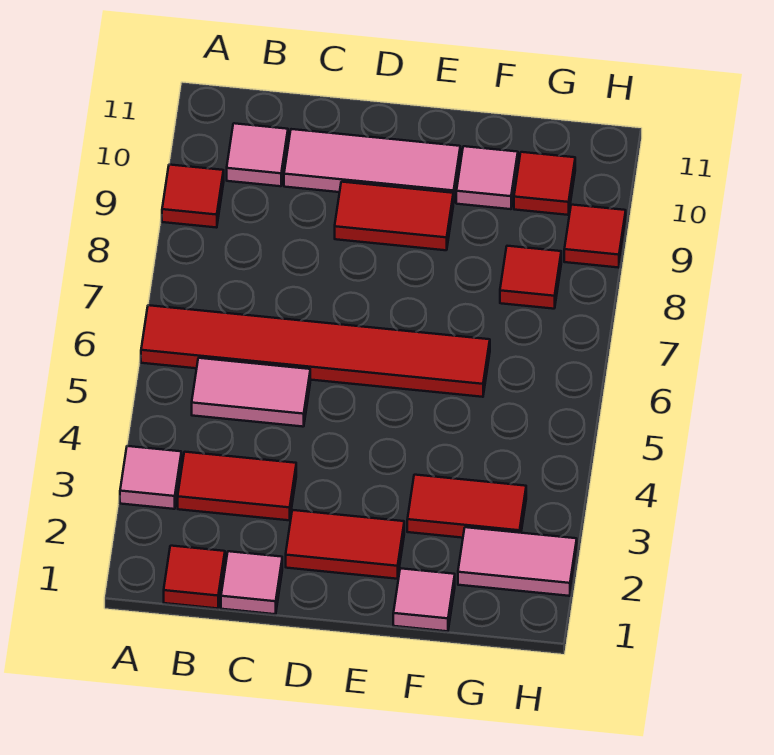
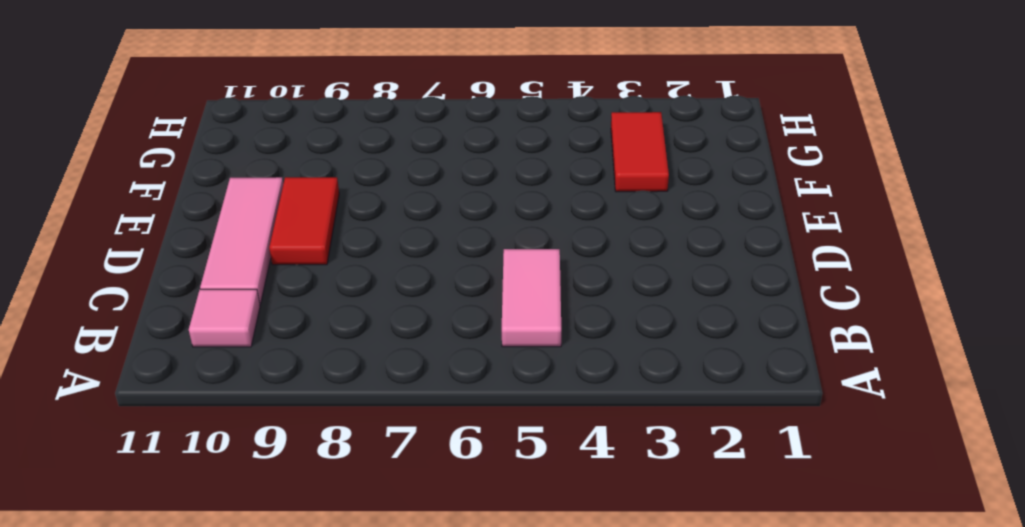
none -> pink 1x1 tile [120,446,181,509]
none -> red 1x6 tile [141,305,490,397]
none -> red 1x1 tile [162,165,224,228]

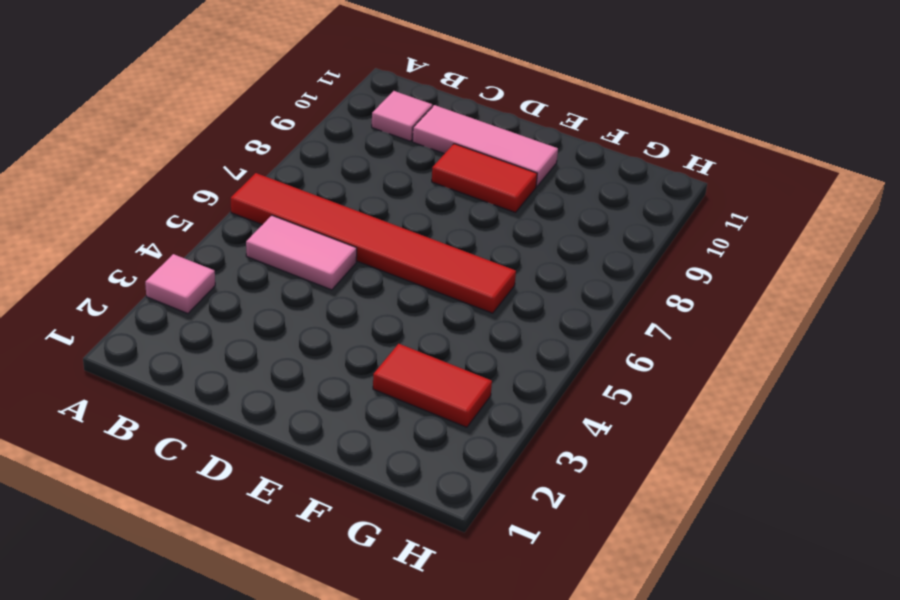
none -> red 1x1 tile [162,165,224,228]
none -> red 1x1 tile [164,546,225,609]
none -> red 1x2 tile [178,452,296,520]

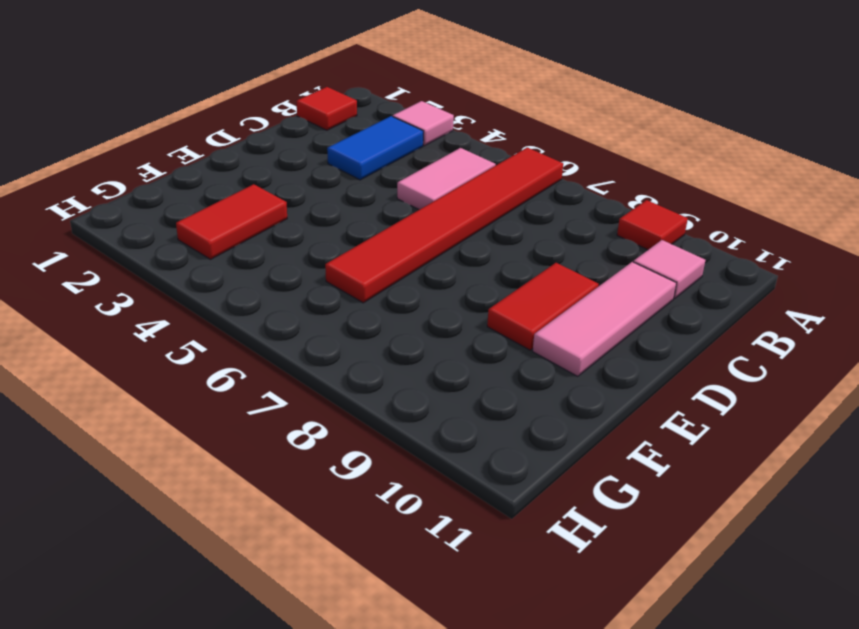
blue 1x2 tile [327,116,423,180] -> red 1x2 tile [178,452,296,520]
none -> pink 1x1 tile [221,551,282,614]
none -> red 1x2 tile [286,510,404,579]
none -> pink 1x1 tile [393,568,455,631]

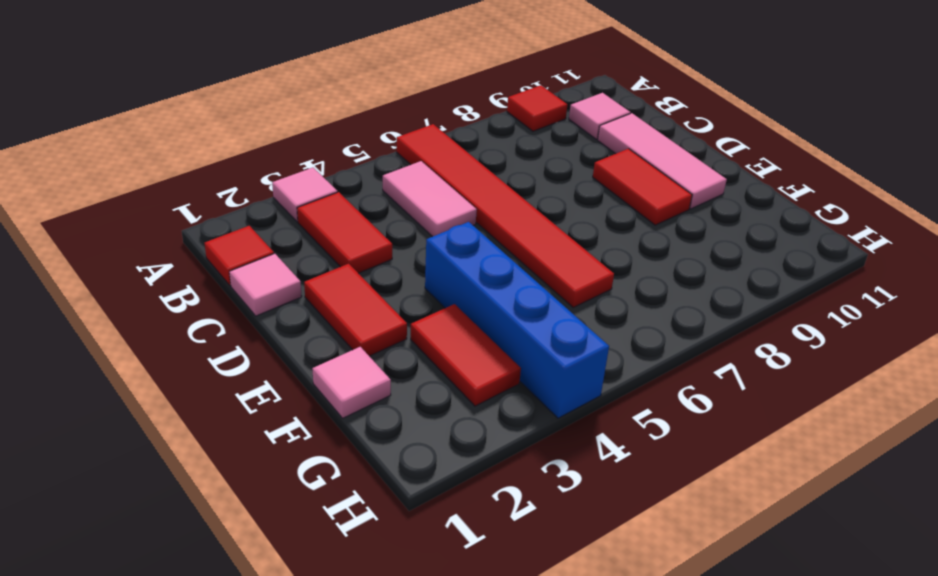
blue 1x4 brick [425,222,609,418] -> none
none -> pink 1x1 tile [456,146,518,209]
none -> pink 1x2 tile [458,527,577,596]
none -> red 1x1 tile [500,246,561,309]

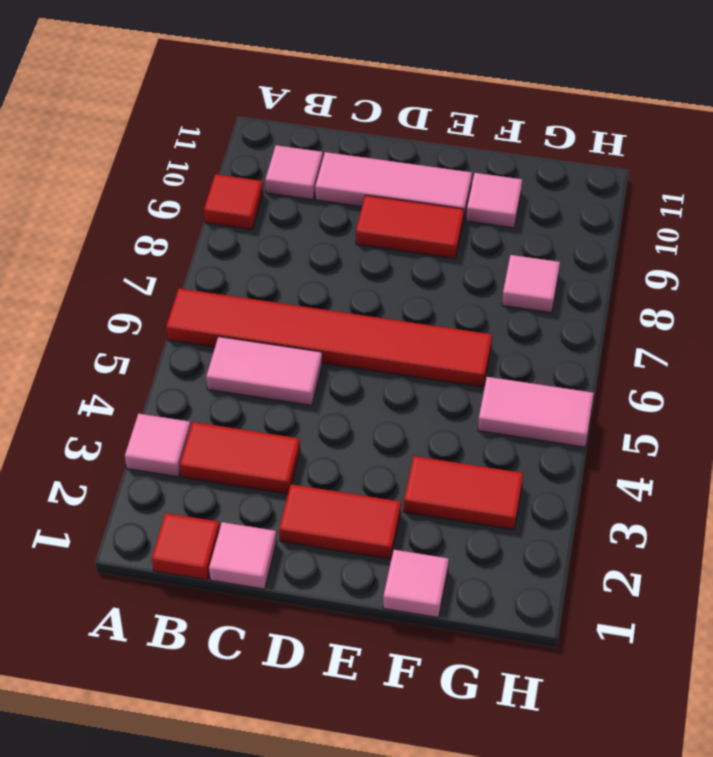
pink 1x2 tile [478,377,594,447] -> pink 1x2 tile moved to [458,527,577,596]
pink 1x1 tile [502,255,560,313] -> red 1x1 tile [500,246,561,309]
none -> red 1x1 tile [514,152,575,215]
none -> red 1x1 tile [564,205,626,268]

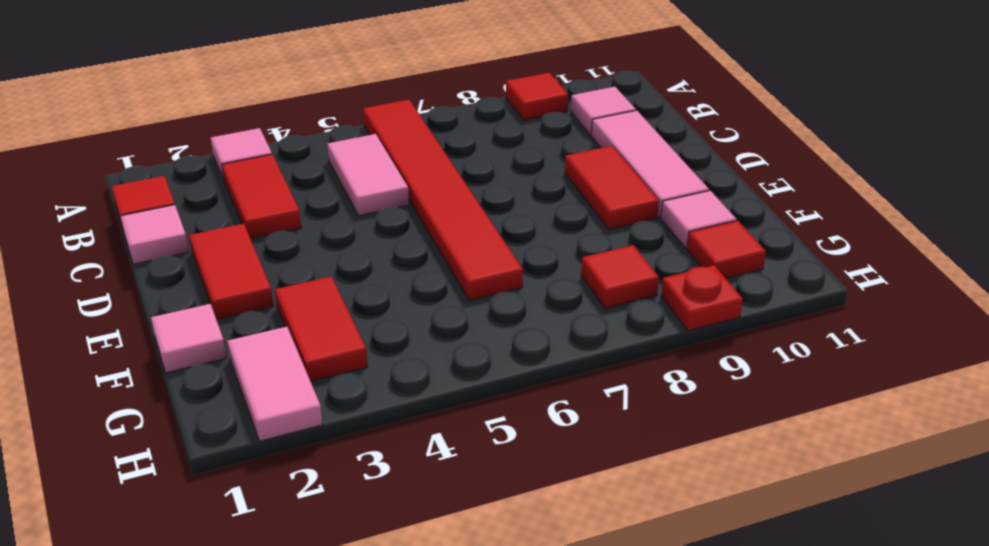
red 1x1 plate [661,266,743,331] -> red 1x1 tile [564,205,626,268]

